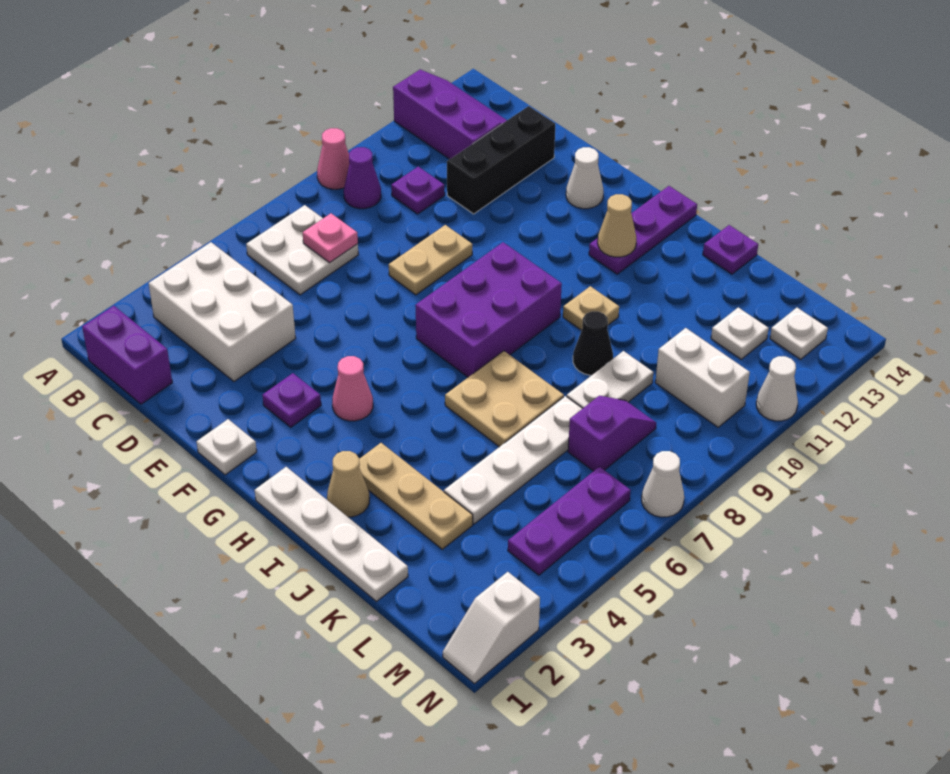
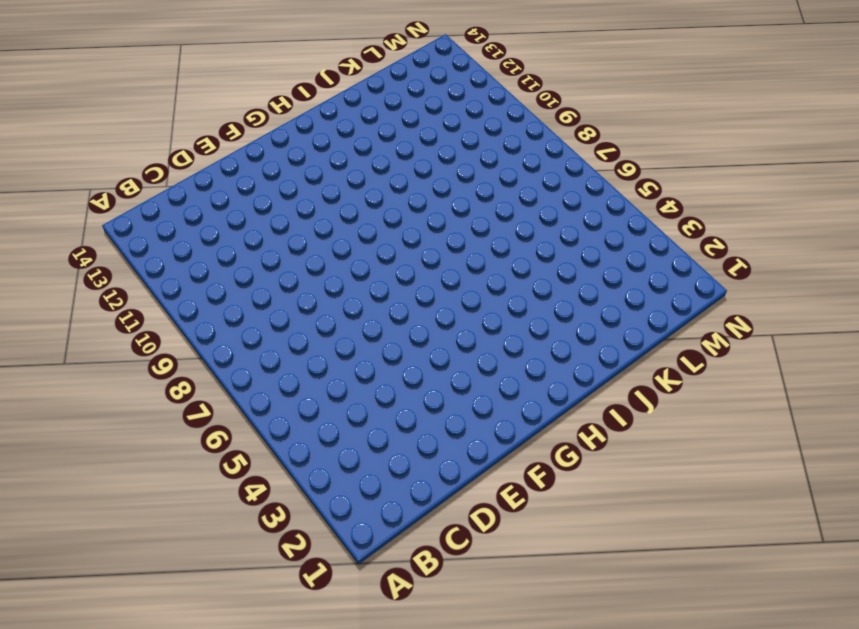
none -> pink 1x1 cone [317,128,349,189]
none -> purple 2x3 slope [393,70,507,159]
none -> purple 1x2 brick [82,306,172,404]
none -> white 2x3 brick [149,242,296,381]

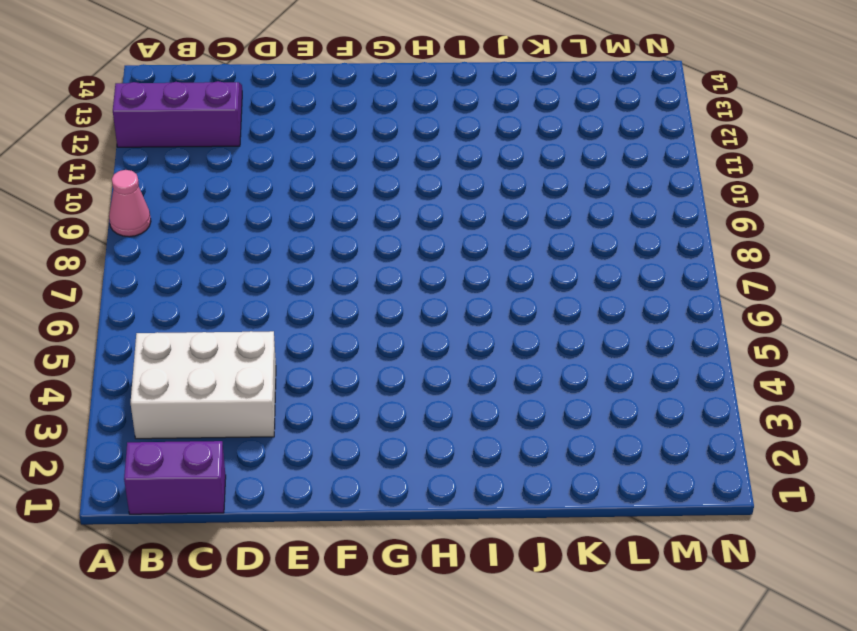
none -> white 2x2 plate [246,205,358,295]
none -> purple 1x1 cone [344,147,381,209]
none -> purple 1x1 plate [391,167,445,214]
none -> black 1x3 brick [447,106,555,214]

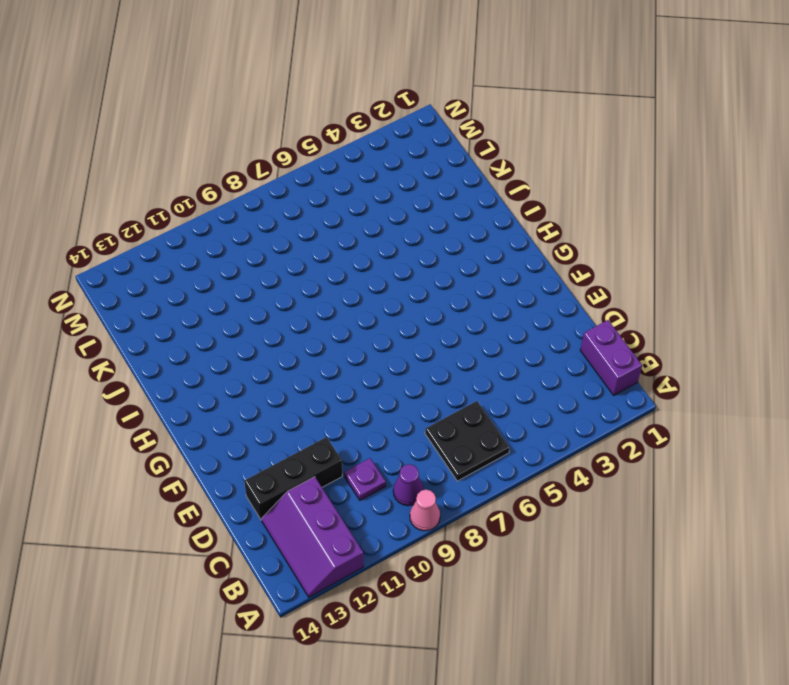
black 2x2 plate [425,401,510,481] -> white 2x2 plate [246,205,358,295]
none -> white 2x3 brick [149,242,296,381]
none -> tan 1x2 plate [389,225,472,295]
none -> white 1x1 plate [197,419,257,475]
none -> purple 1x1 plate [262,373,321,427]

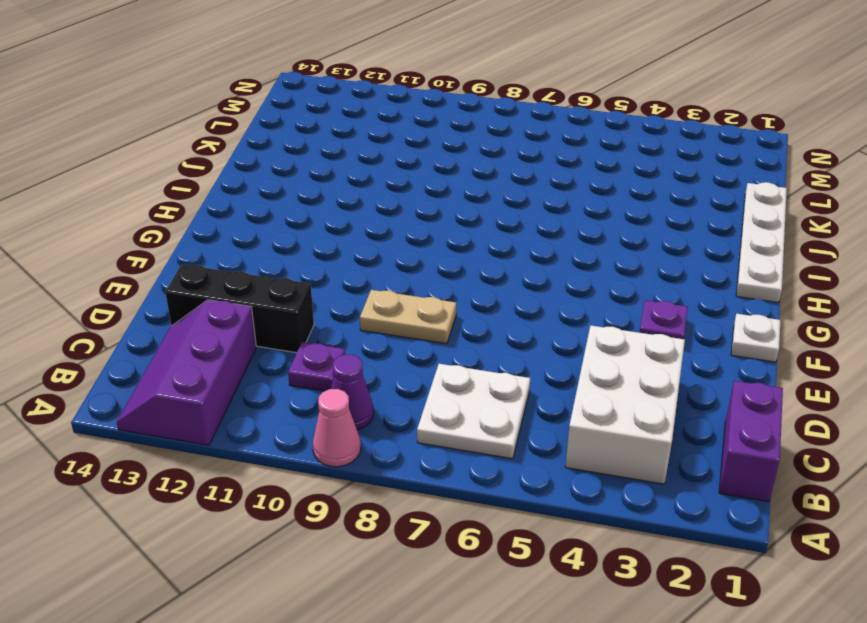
none -> white 1x1 cone [566,147,604,209]
none -> pink 1x1 cone [332,356,373,421]
none -> purple 2x3 brick [415,242,562,377]
none -> purple 1x3 plate [589,186,697,274]

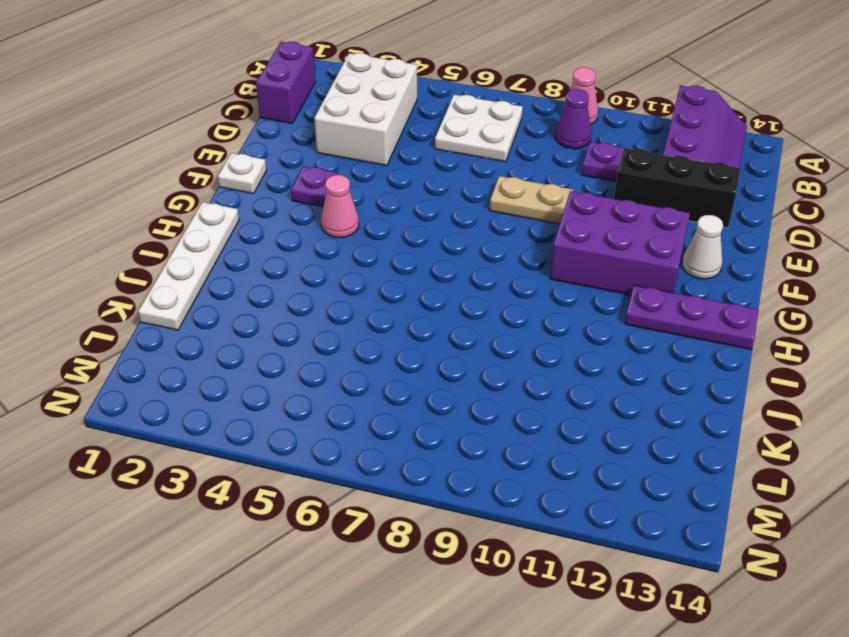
purple 2x3 brick [550,191,690,295] -> purple 2x3 brick moved to [415,242,562,377]
none -> tan 1x1 cone [327,451,369,517]
none -> tan 1x3 plate [359,443,473,549]
none -> tan 2x2 plate [445,351,564,447]
none -> tan 1x1 plate [563,286,619,330]

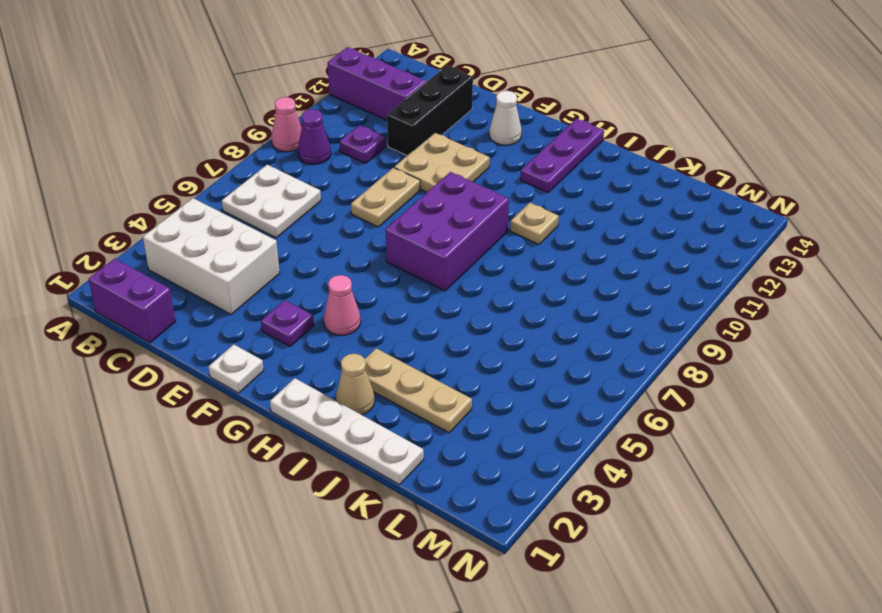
tan 2x2 plate [394,133,490,192] -> tan 2x2 plate moved to [445,351,564,447]
none -> black 1x1 cone [573,311,613,375]
none -> purple 1x1 plate [703,225,758,274]
none -> white 1x4 plate [444,396,583,524]
none -> white 1x2 plate [567,351,653,408]

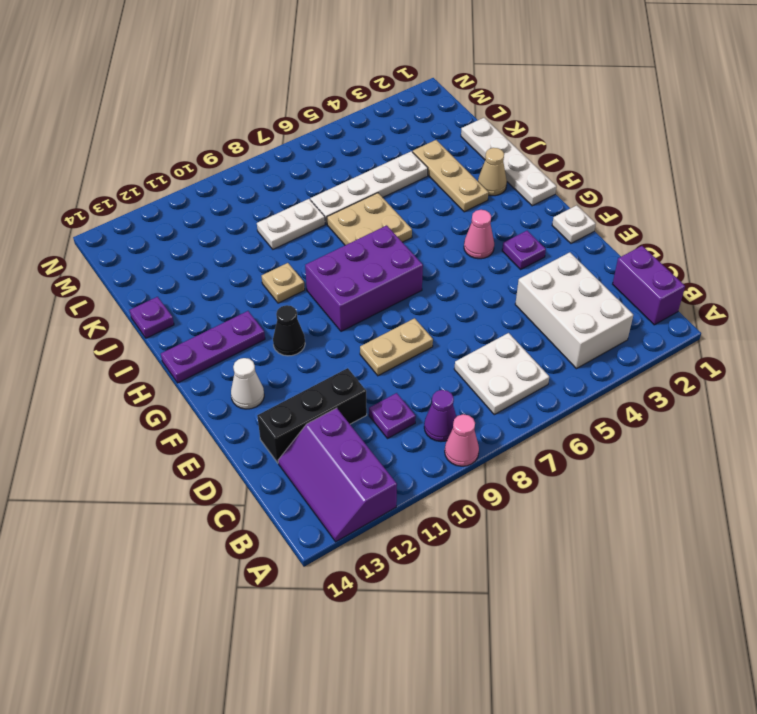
black 1x1 cone [273,305,305,356] -> black 1x1 cone moved to [573,311,613,375]
none -> purple 1x2 slope [568,396,656,471]
none -> white 1x2 brick [655,328,750,427]
none -> white 1x1 plate [711,307,769,359]
none -> purple 1x3 plate [508,467,631,575]

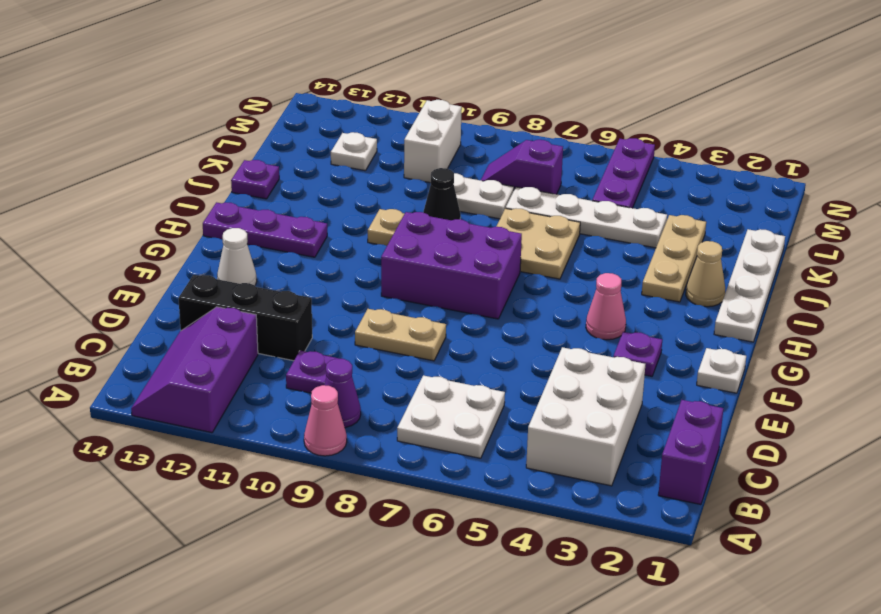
purple 1x3 plate [592,138,655,208] -> purple 1x3 plate turned to [508,467,631,575]
none -> white 1x1 plate [770,308,828,359]
none -> white 1x2 slope [443,572,540,684]
none -> white 1x1 cone [642,451,684,517]
none -> white 1x1 cone [756,356,798,421]

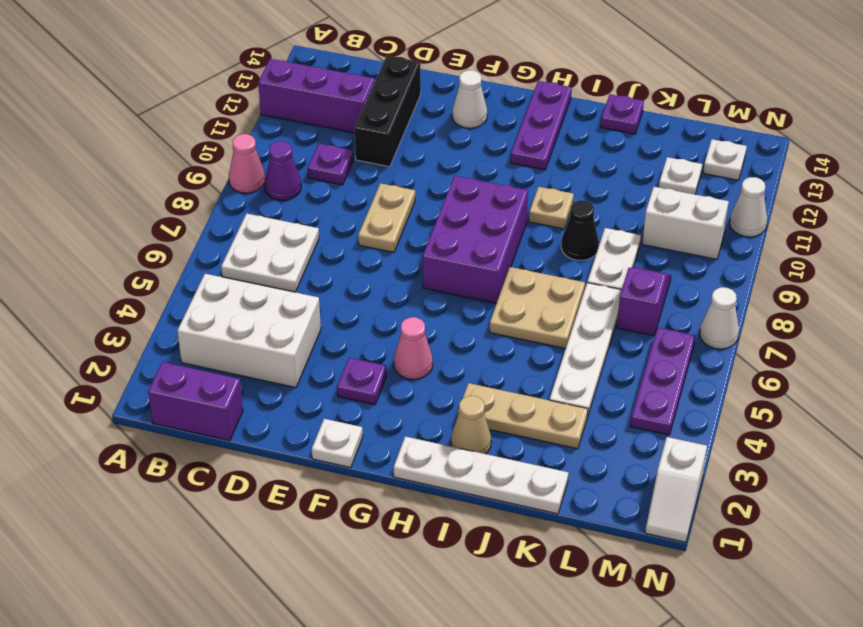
none -> pink 1x1 plate [303,213,358,263]
none -> tan 1x1 cone [598,194,636,257]

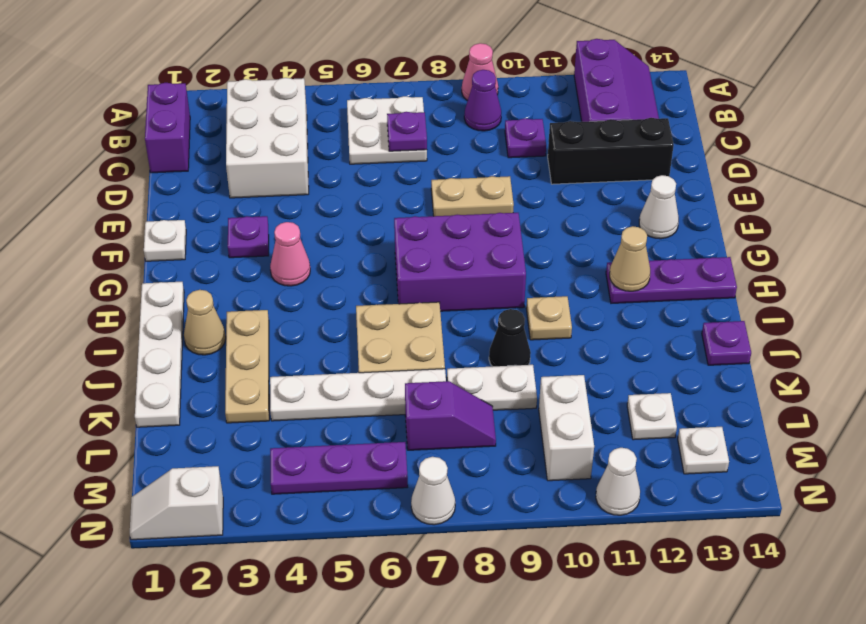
purple 1x1 plate [387,112,427,151] -> pink 1x1 plate [303,213,358,263]

